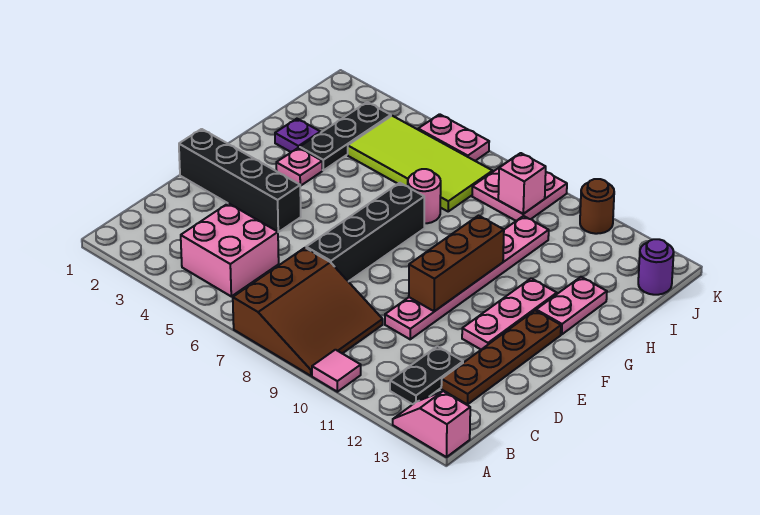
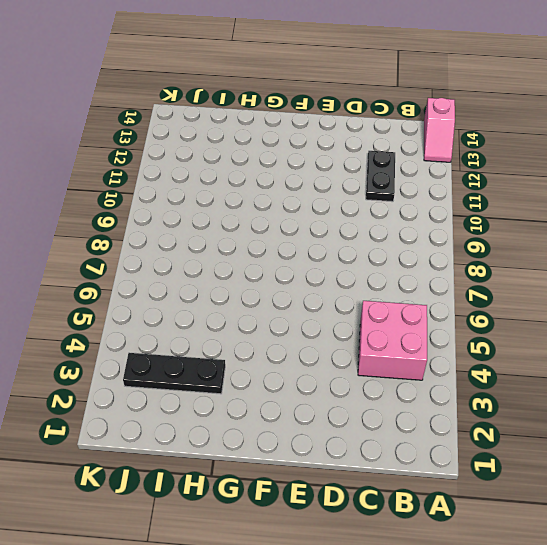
black 1x2 plate [366,151,395,202] -> black 1x2 plate turned to [390,346,463,404]
none -> brown 3x3 slope [233,248,383,376]
none -> pink 1x1 tile [312,350,361,392]
none -> brown 1x4 plate [441,311,561,404]

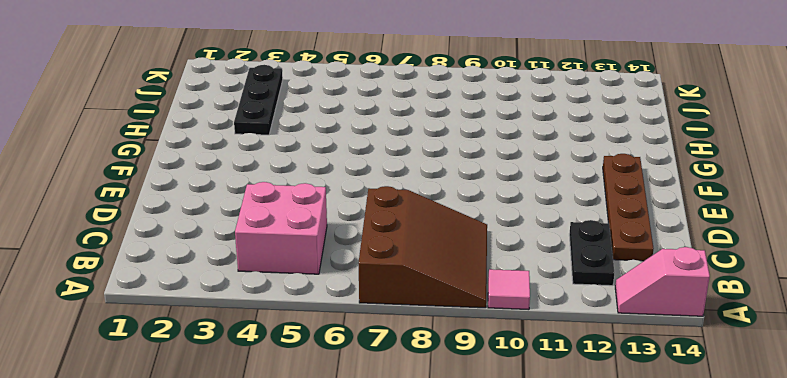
none -> black 1x4 brick [306,183,424,282]
none -> pink 1x6 plate [385,216,549,339]
none -> black 1x4 brick [179,129,301,232]

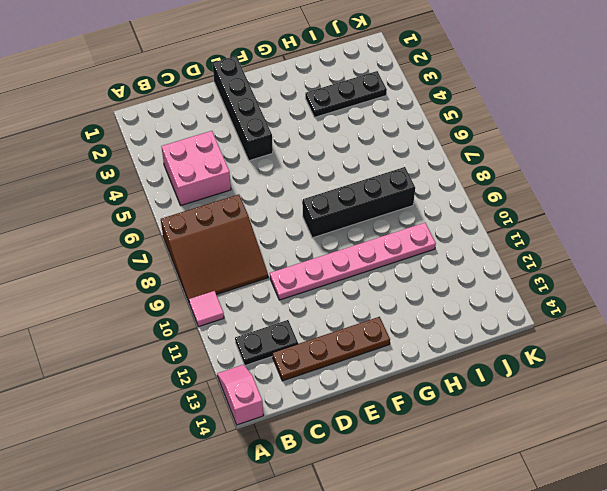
black 1x4 brick [303,167,415,238] -> black 1x4 brick moved to [306,183,424,282]
none -> pink 1x3 plate [462,278,557,350]
none -> pink 1x1 plate [276,148,322,186]
none -> pink 1x2 plate [536,277,607,334]

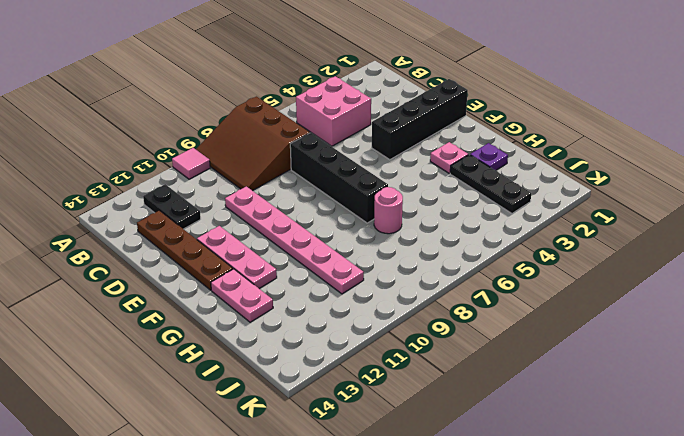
none -> pink 1x2 slope [393,391,470,457]
none -> lime 2x4 tile [348,116,493,211]
none -> pink 2x2 plate [472,160,567,221]

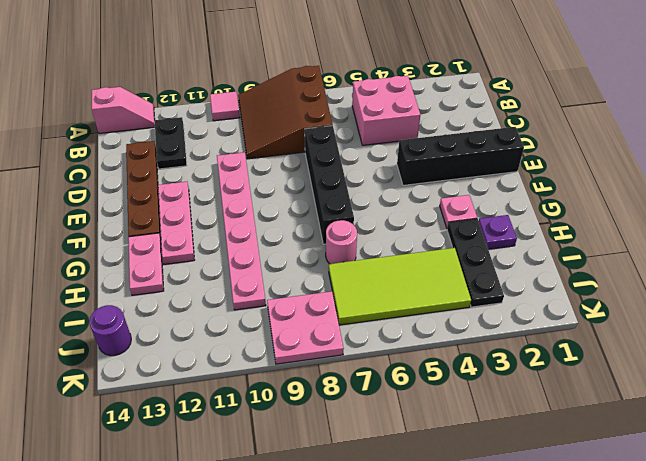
none -> pink 1x2 plate [418,114,489,161]
none -> brown 1x1 round brick [580,179,614,234]
none -> brown 1x3 brick [409,216,504,311]

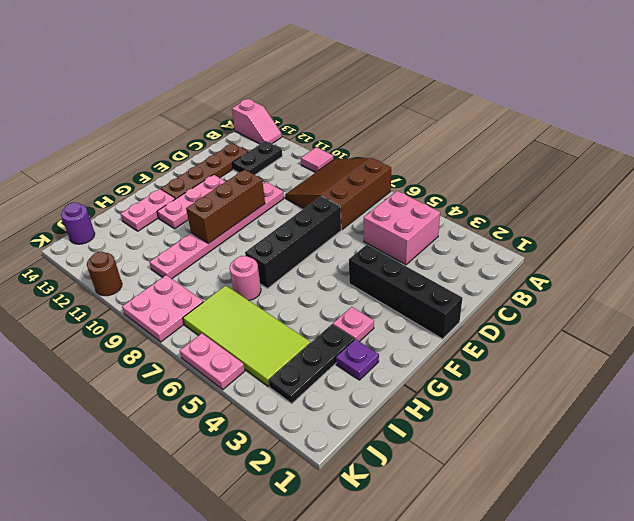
none -> pink 1x1 brick [498,153,546,214]

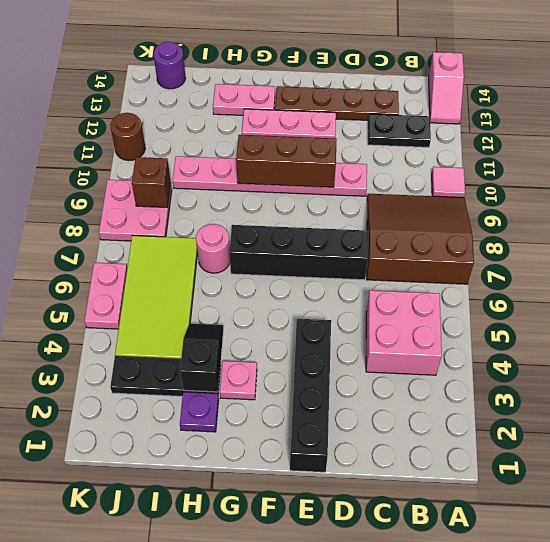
black 1x2 slope [180,324,223,392] -> none
brown 1x1 brick [132,157,171,208] -> pink 1x1 brick [498,153,546,214]

